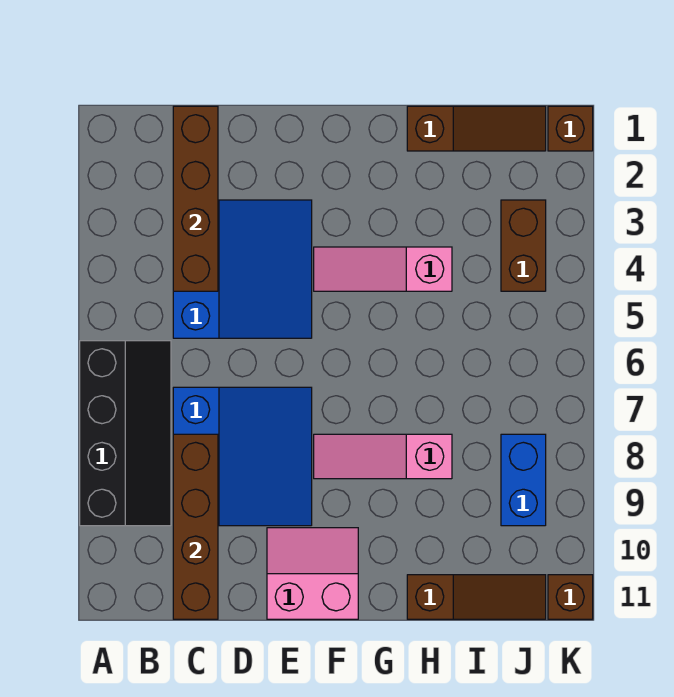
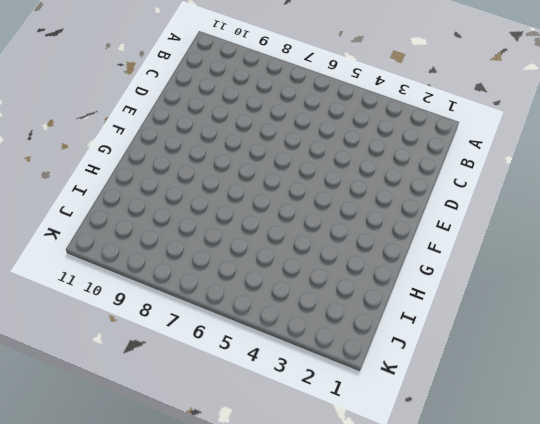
none -> black 2x4 slope [80,341,171,526]
none -> blue 3x3 slope [173,200,312,338]
none -> blue 3x3 slope [173,387,312,526]

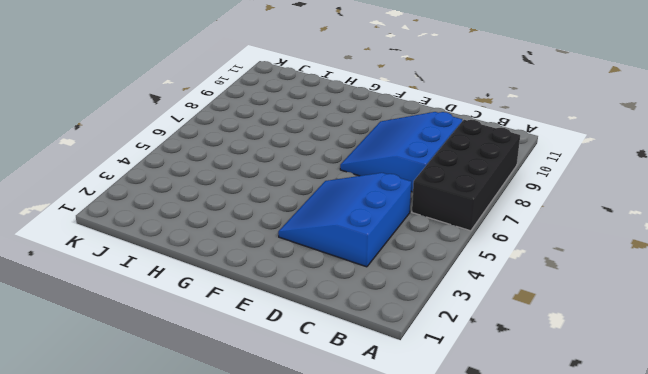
black 2x4 brick [412,120,520,231] -> black 2x4 slope [80,341,171,526]
none -> pink 2x2 slope [267,528,358,619]
none -> pink 1x3 slope [314,247,452,291]
none -> pink 1x3 slope [314,434,452,479]

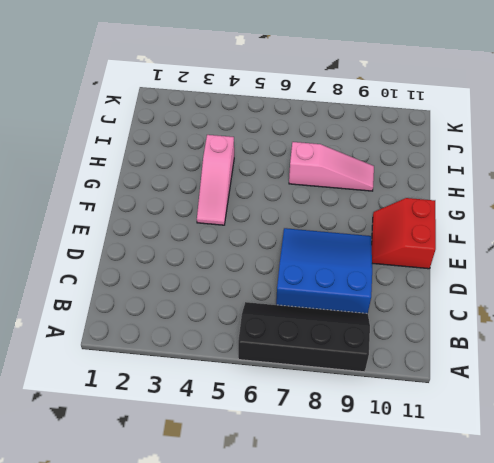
red 2x2 slope [372,198,436,269] -> pink 2x2 slope [267,528,358,619]
pink 1x3 slope [289,142,374,191] -> pink 1x3 slope turned to [314,434,452,479]
none -> blue 3x3 slope [173,200,312,338]
none -> brown 1x3 slope [407,106,546,151]
none -> brown 1x3 slope [407,575,546,619]

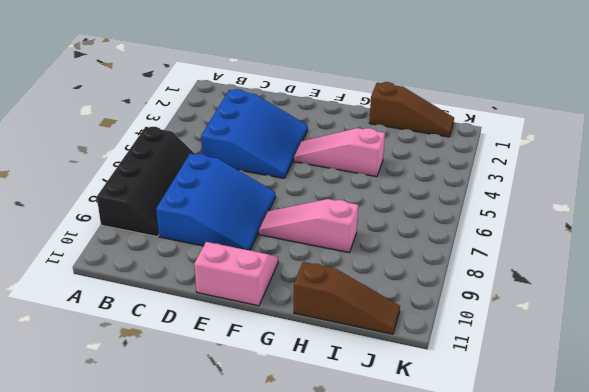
none -> brown 1x2 brick [501,200,546,291]
none -> blue 1x2 brick [501,434,546,526]
none -> brown 1x1 brick [548,106,593,151]

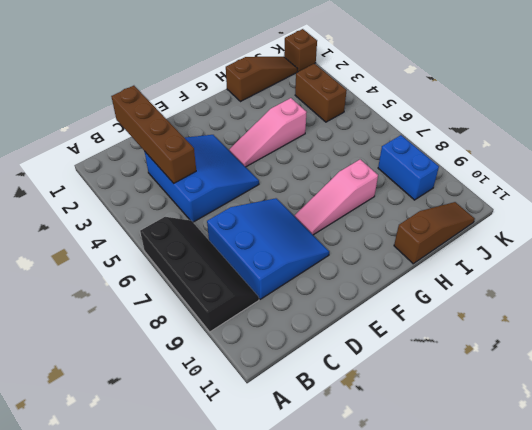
none -> pink 2x2 slope [267,528,358,619]
none -> brown 1x1 brick [548,575,593,619]
none -> brown 1x4 brick [173,434,218,619]

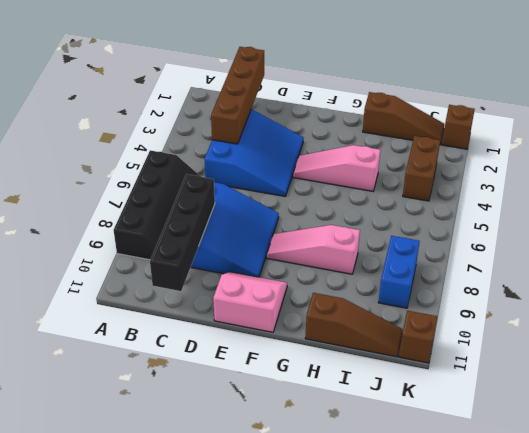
black 1x4 brick [150,174,215,291] -> brown 1x4 brick [173,434,218,619]

